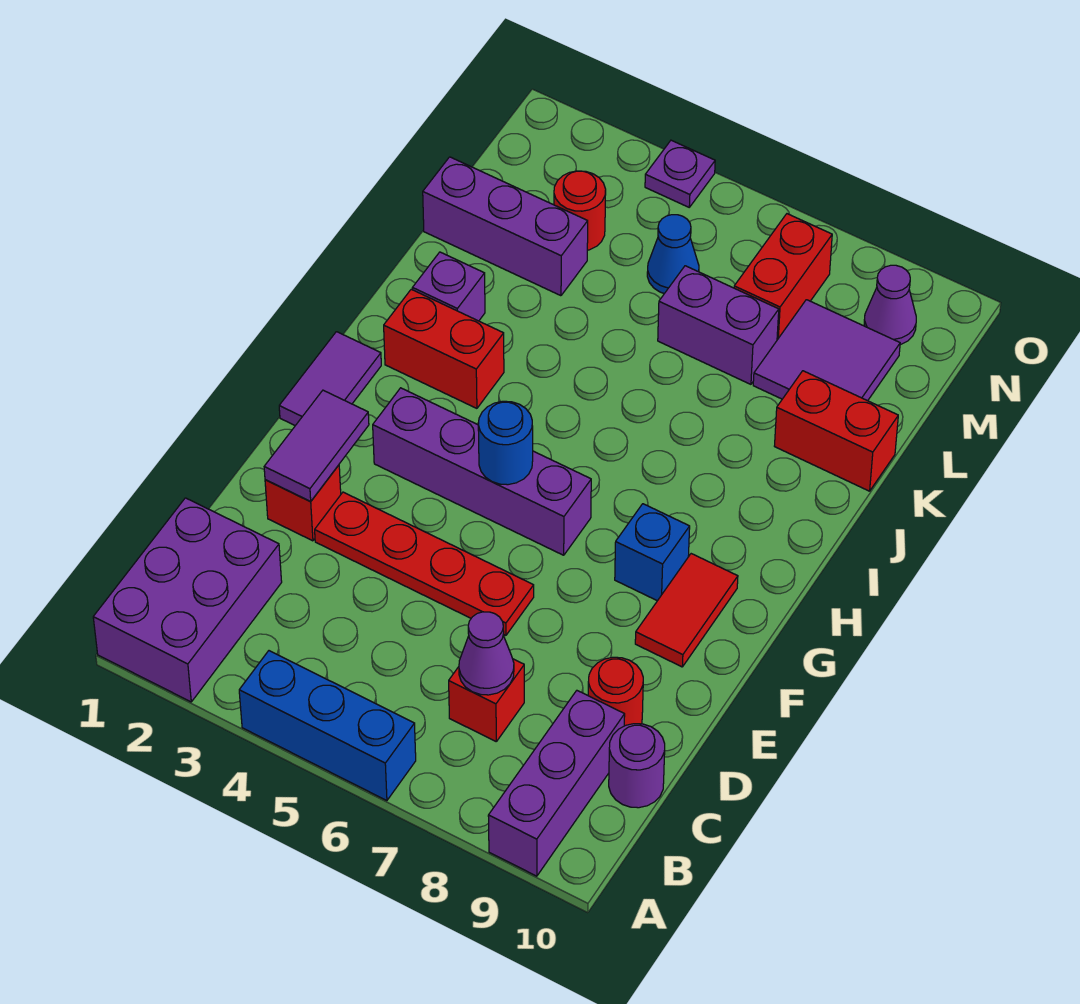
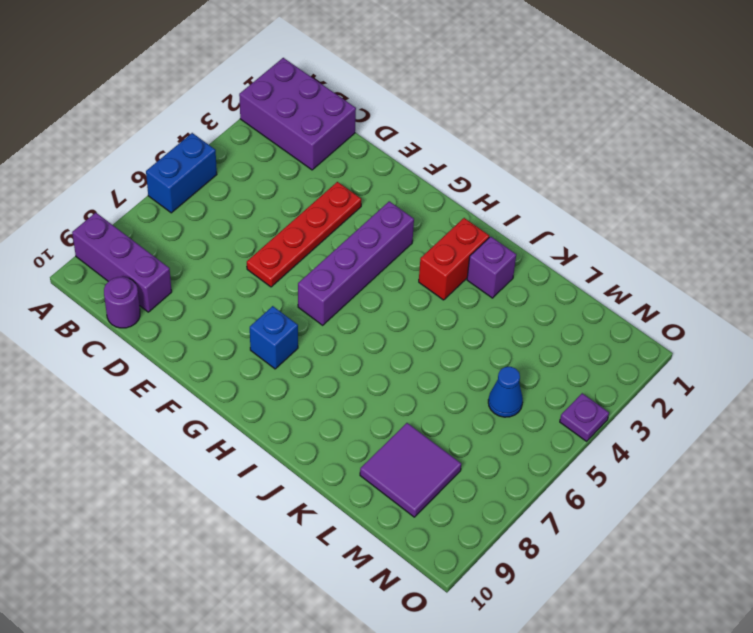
blue 1x2 brick [146,133,217,213] -> blue 1x3 brick [239,651,416,801]
none -> red 1x1 brick [449,659,524,741]
none -> red 1x1 round brick [588,657,643,726]
none -> red 1x1 brick [265,465,341,541]

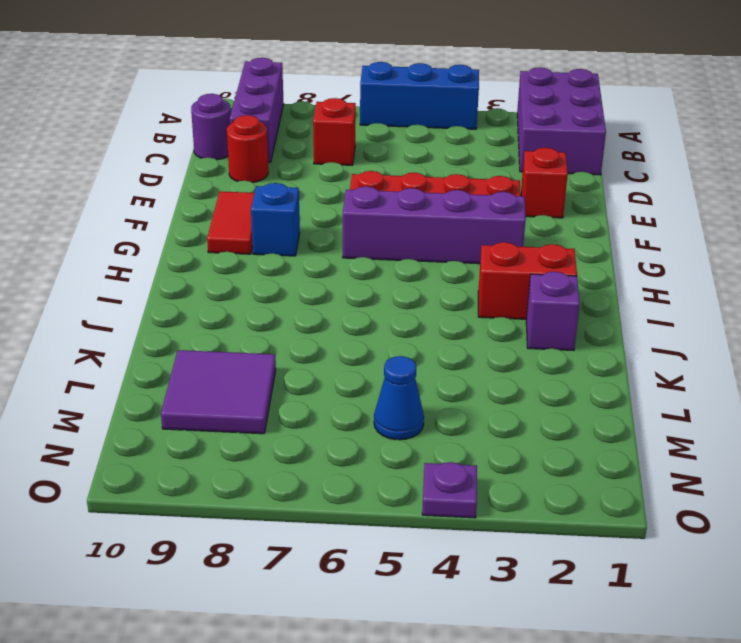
none -> purple 1x2 tile [279,332,381,426]
none -> red 1x2 brick [775,371,898,491]
none -> purple 1x3 brick [423,157,588,296]

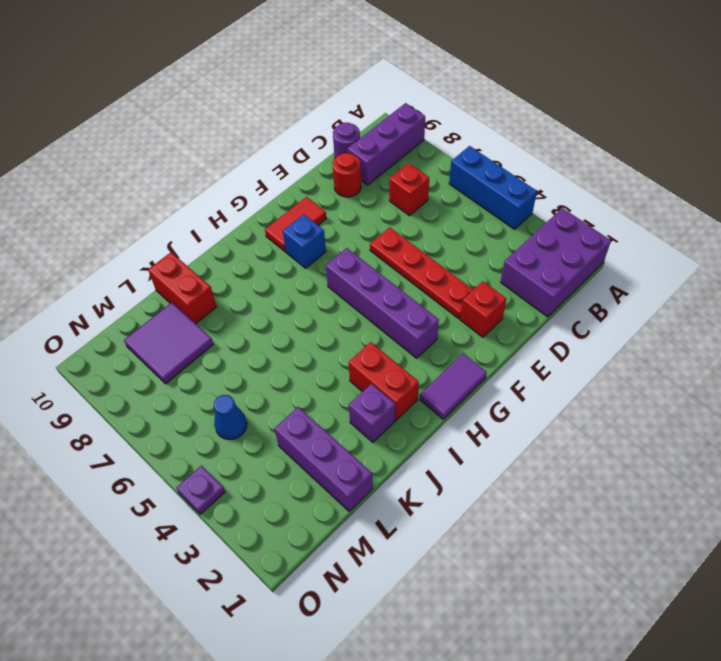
none -> purple 1x2 brick [658,266,779,384]
none -> red 1x1 round brick [554,171,606,250]
none -> red 1x2 brick [734,214,832,340]

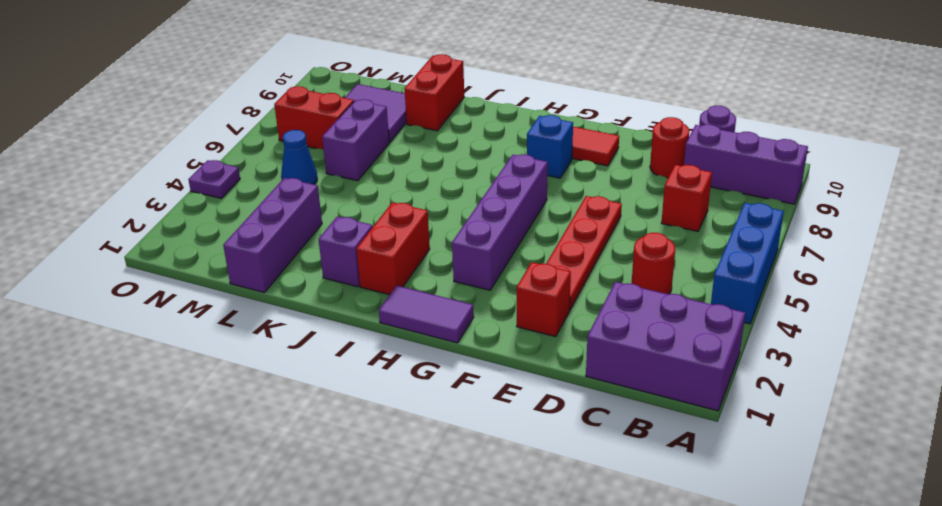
red 1x1 round brick [632,233,675,294] -> red 1x1 round brick moved to [554,171,606,250]
none -> purple 1x1 cone [864,265,916,345]
none -> purple 1x1 cone [459,612,514,695]
none -> purple 1x2 tile [264,390,369,502]

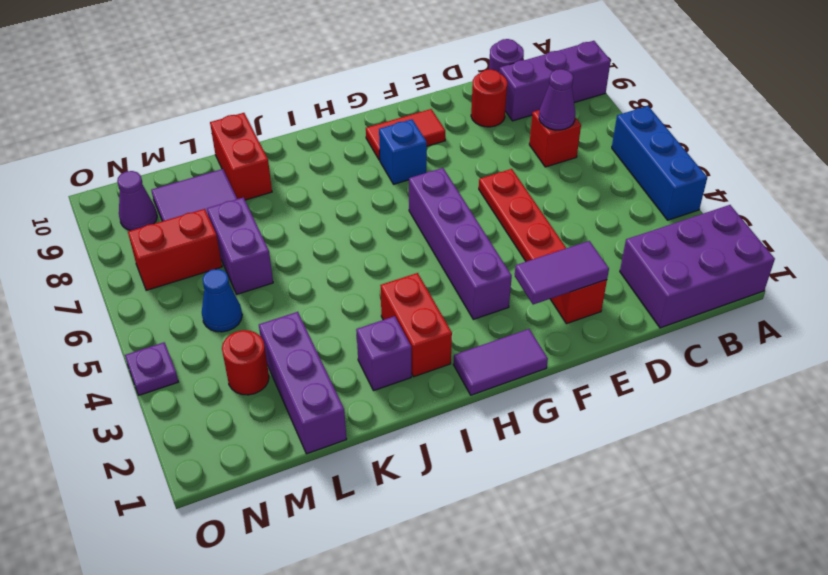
none -> blue 1x1 round brick [478,401,533,485]

